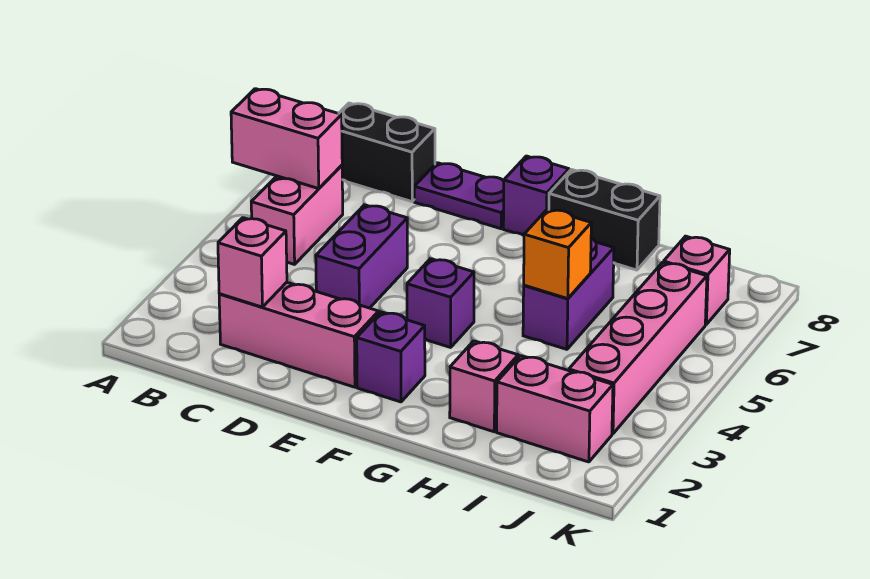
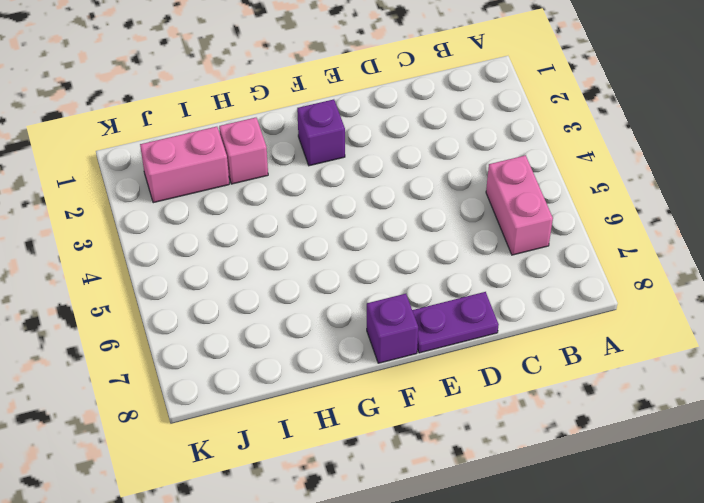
none -> black 1x2 brick [339,103,435,202]
none -> pink 1x3 brick [219,282,379,387]
none -> purple 1x2 brick [316,205,407,308]

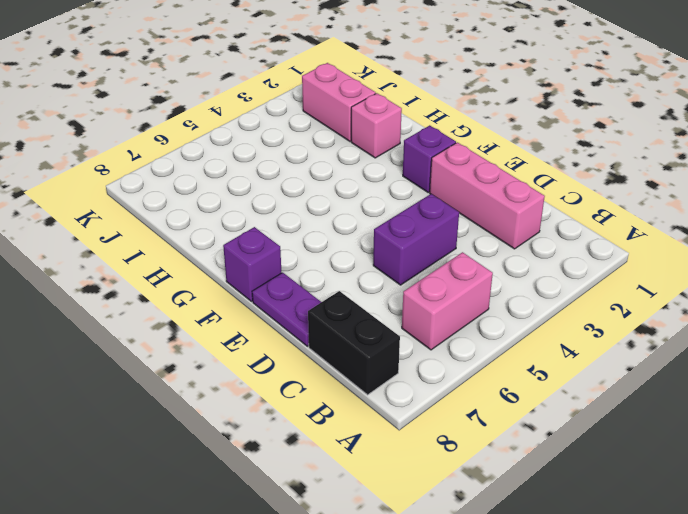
none -> purple 1x1 brick [407,259,474,347]
none -> black 1x2 brick [549,169,660,270]
none -> purple 1x2 brick [523,238,614,349]

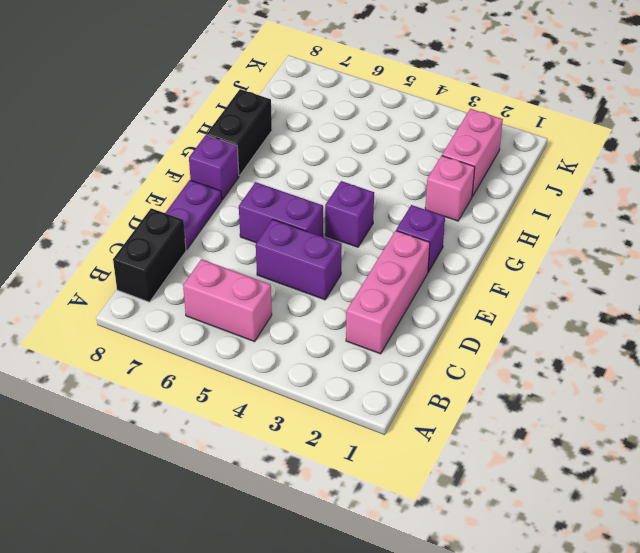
purple 1x2 brick [239,182,323,243] -> purple 1x2 brick moved to [523,238,614,349]
none -> pink 1x4 brick [569,262,707,434]
none -> pink 1x1 brick [664,236,730,324]
none -> pink 1x2 brick [231,89,342,189]

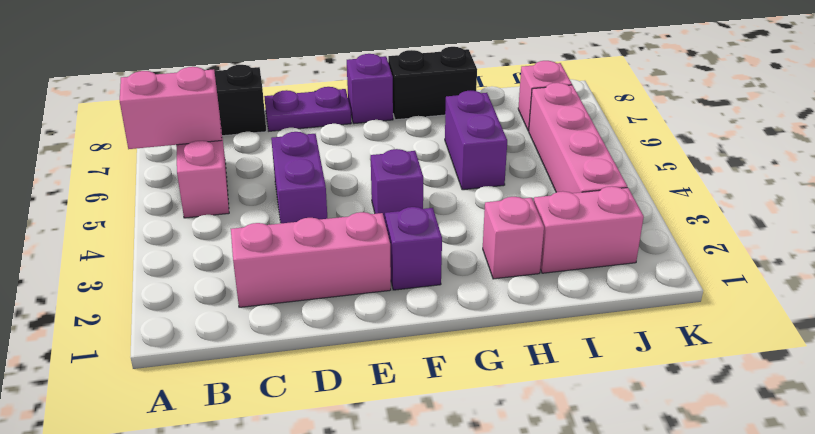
none -> pink 1x1 brick [218,218,287,307]
none -> orange 1x1 brick [524,209,591,299]

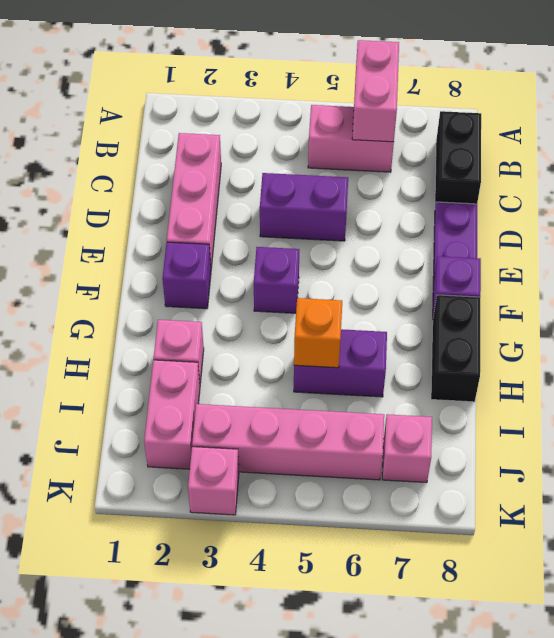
pink 1x1 brick [188,447,239,515] -> pink 1x1 brick moved to [218,218,287,307]

